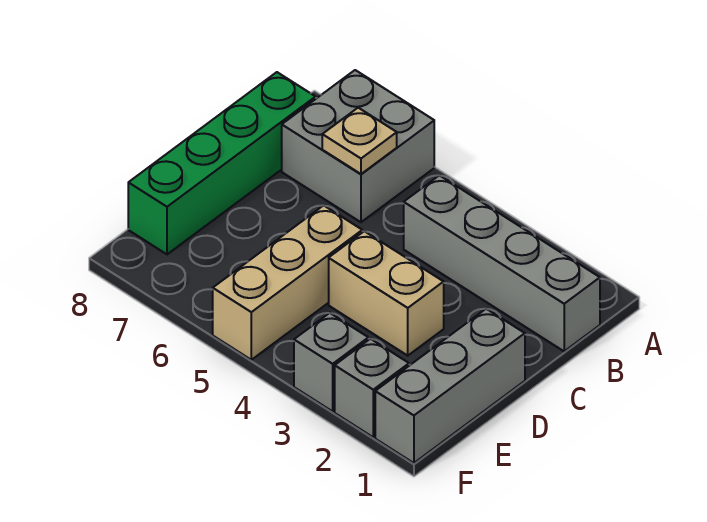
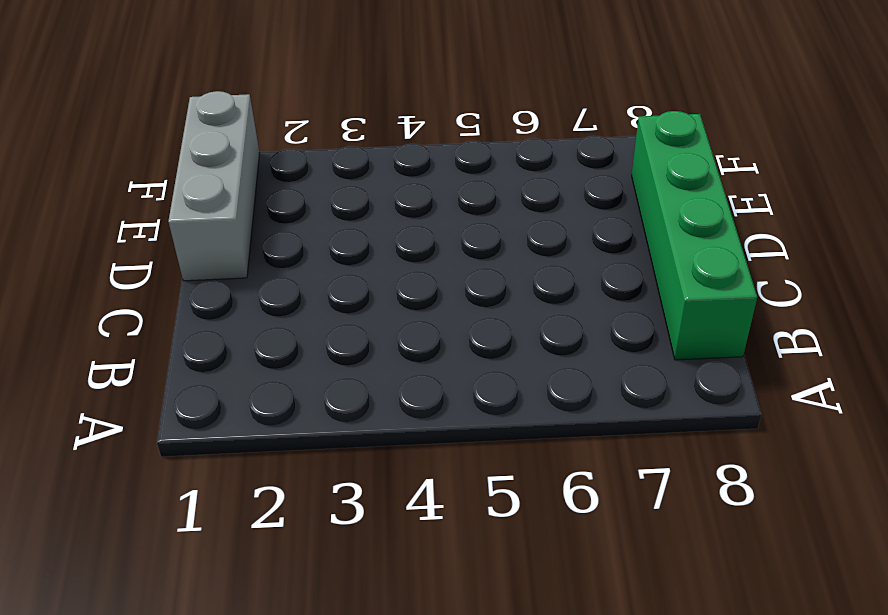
none -> grey 2x2 brick [282,70,434,222]
none -> grey 1x4 brick [404,175,600,351]

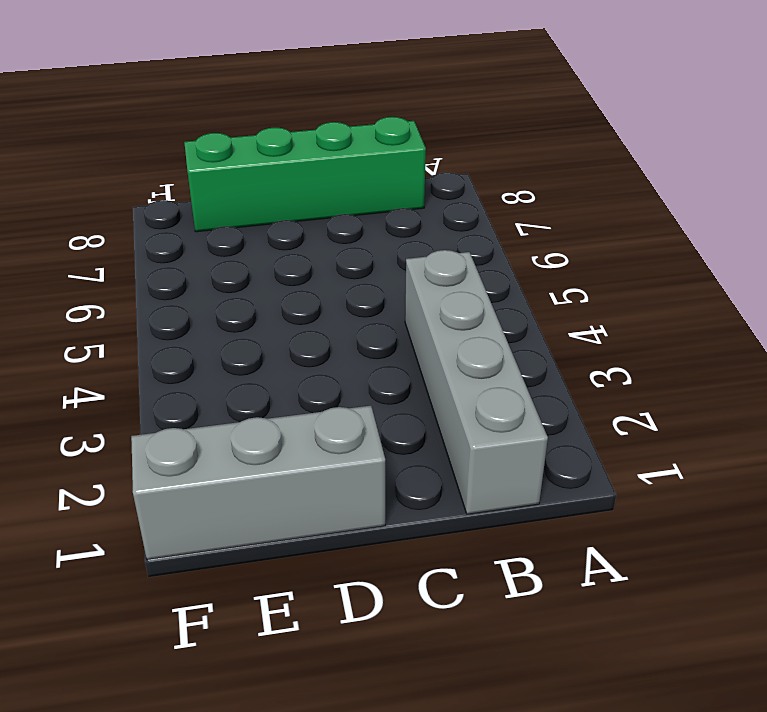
none -> grey 2x2 brick [282,70,434,222]
none -> tan 1x2 brick [329,231,444,356]

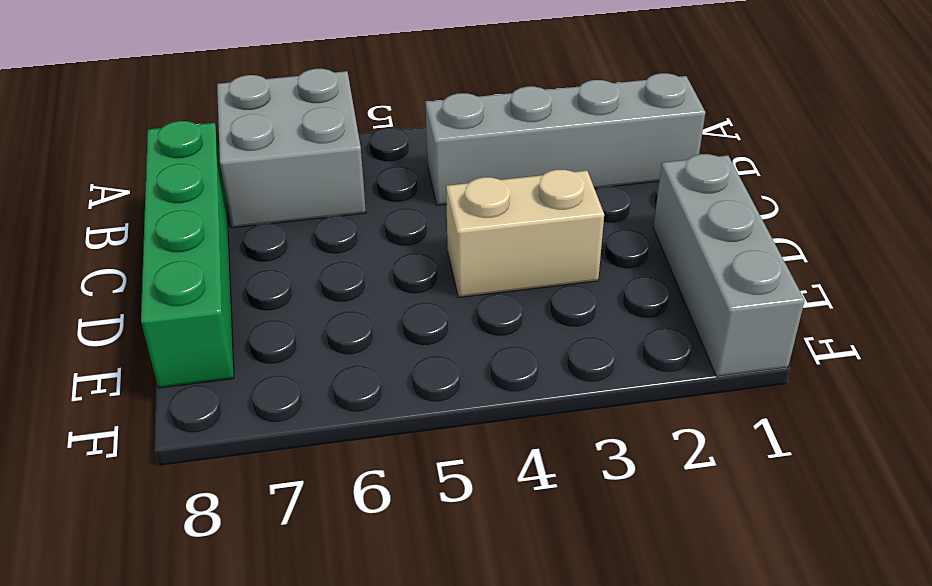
none -> tan 1x3 brick [213,205,362,360]
none -> grey 1x1 brick [335,339,409,437]

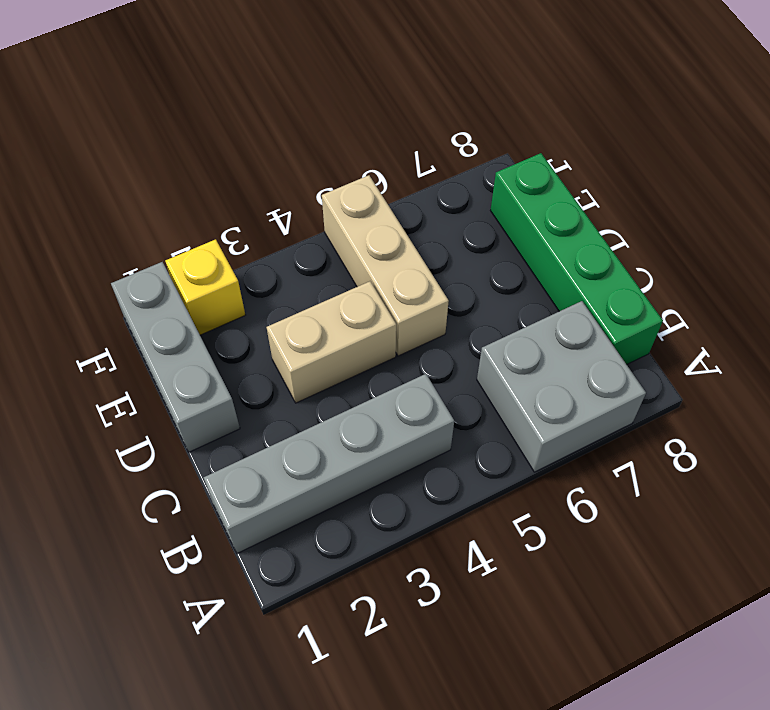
yellow 1x1 brick [165,239,245,335] -> grey 1x1 brick [335,339,409,437]
none -> grey 1x1 brick [294,313,368,411]
none -> tan 1x1 plate [322,108,397,174]

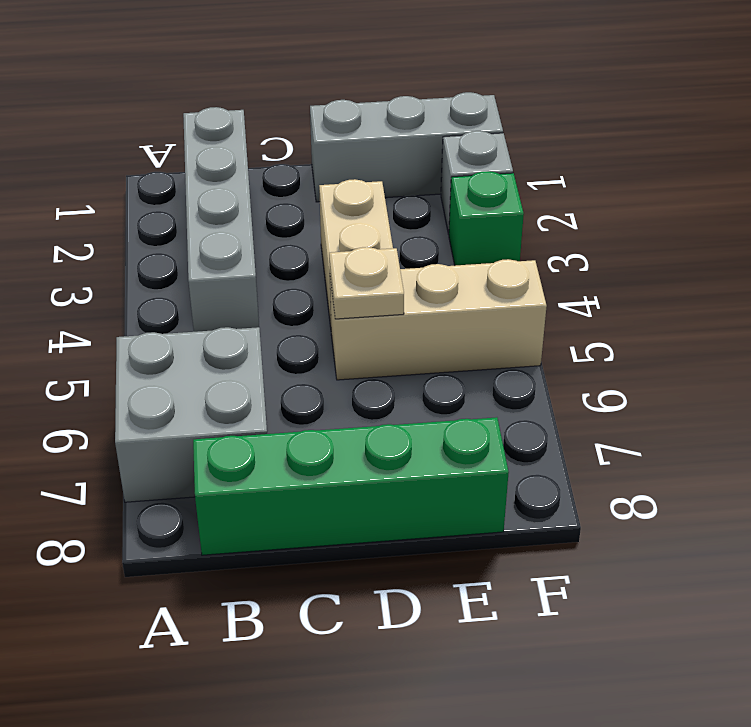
tan 1x1 plate [329,247,404,319] -> tan 1x1 plate moved to [322,108,397,174]
green 1x1 brick [449,171,524,266] -> grey 1x1 brick [294,313,368,411]

